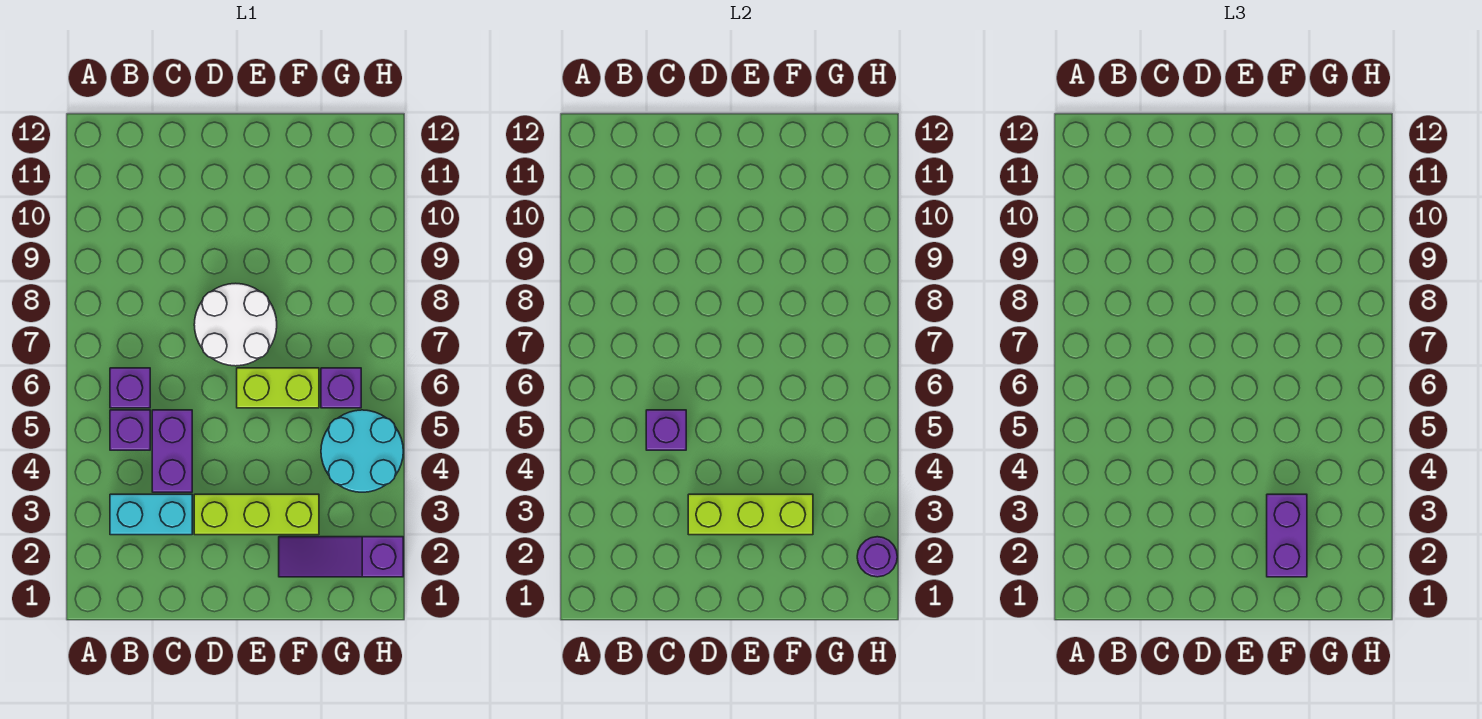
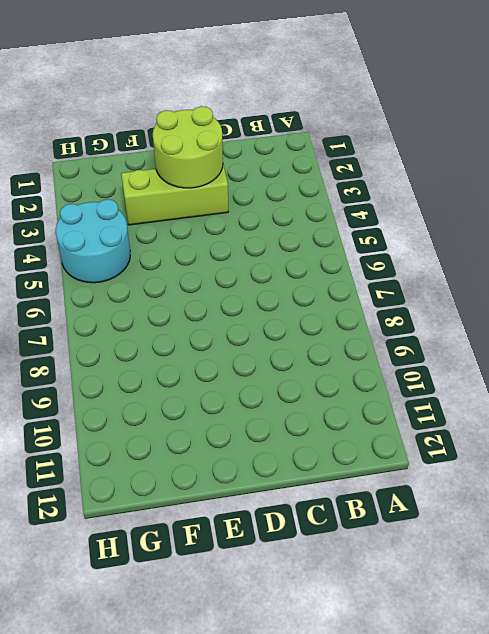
lime 2x2 round brick [153,106,223,188] -> lime 1x3 brick [688,494,813,535]
none -> cyan 1x2 brick [110,494,192,535]
none -> purple 1x1 brick [110,410,150,450]
none -> purple 1x1 brick [110,368,150,408]

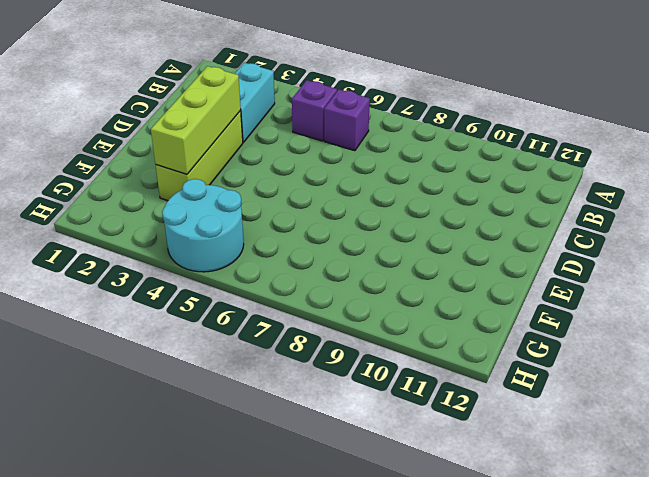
none -> purple 1x2 brick [152,410,192,492]
none -> white 2x2 round brick [194,283,277,366]
none -> lime 1x2 brick [237,368,319,408]

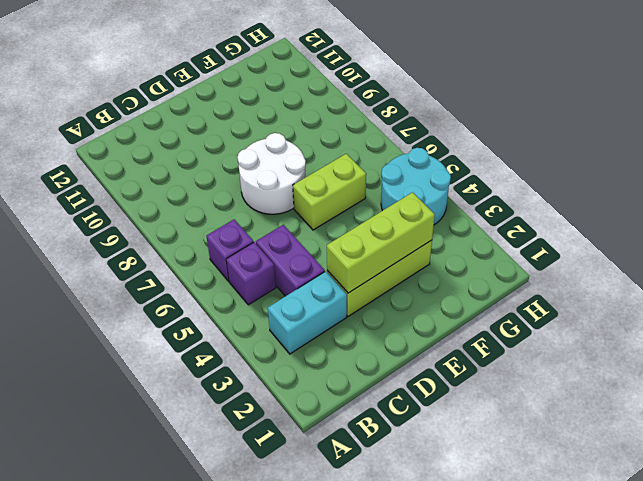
none -> purple 1x3 slope [279,537,403,577]
none -> purple 1x1 brick [321,368,361,408]
none -> purple 1x1 brick [646,410,686,450]

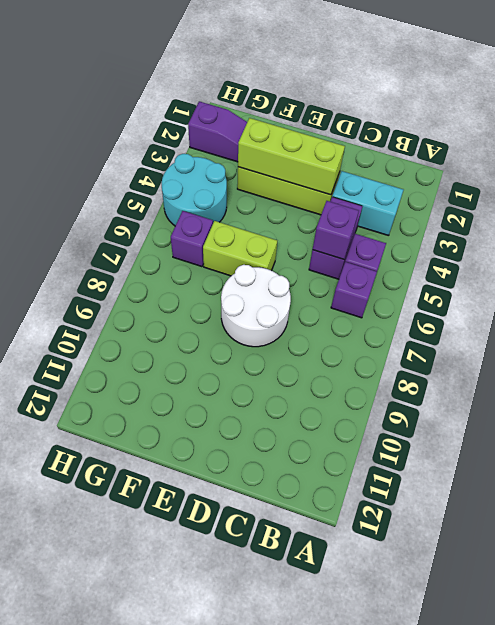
none -> purple 1x1 round brick [857,537,897,577]
none -> purple 1x2 brick [1267,494,1307,577]

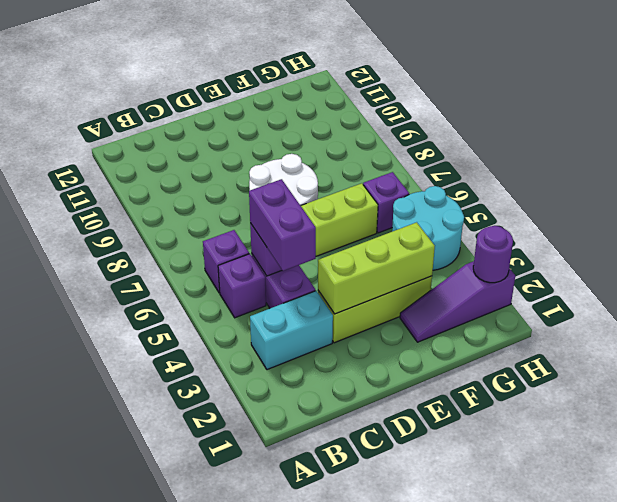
purple 1x2 brick [249,179,316,271] -> purple 1x2 brick moved to [1267,494,1307,577]

